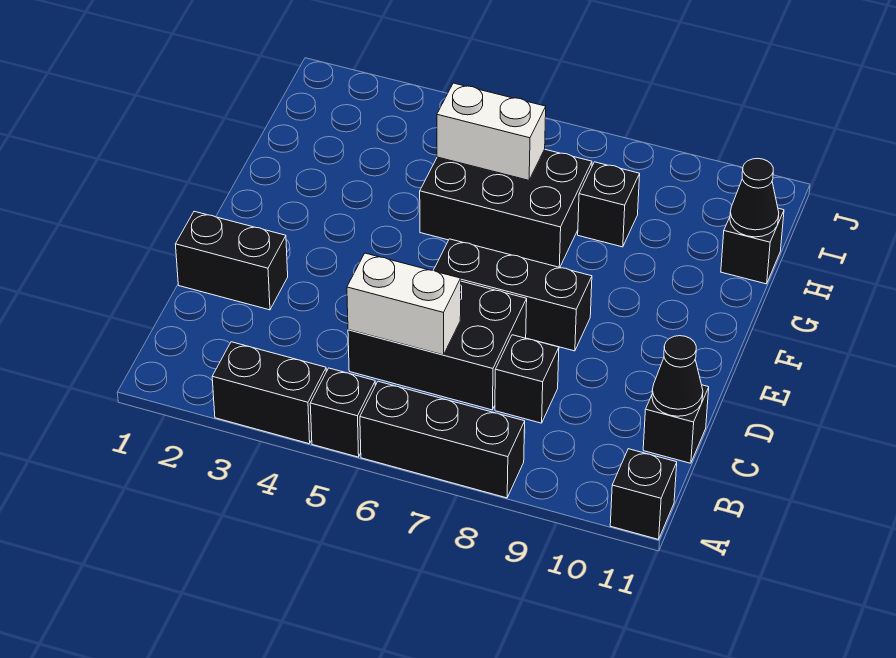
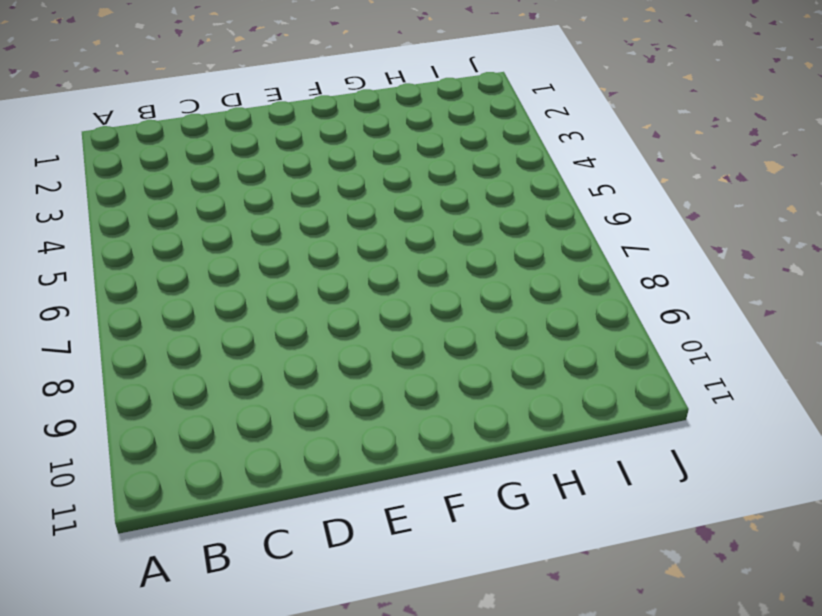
none -> black 1x2 brick [212,342,326,444]
none -> black 1x1 brick [310,368,375,457]
none -> black 1x3 brick [360,381,525,498]

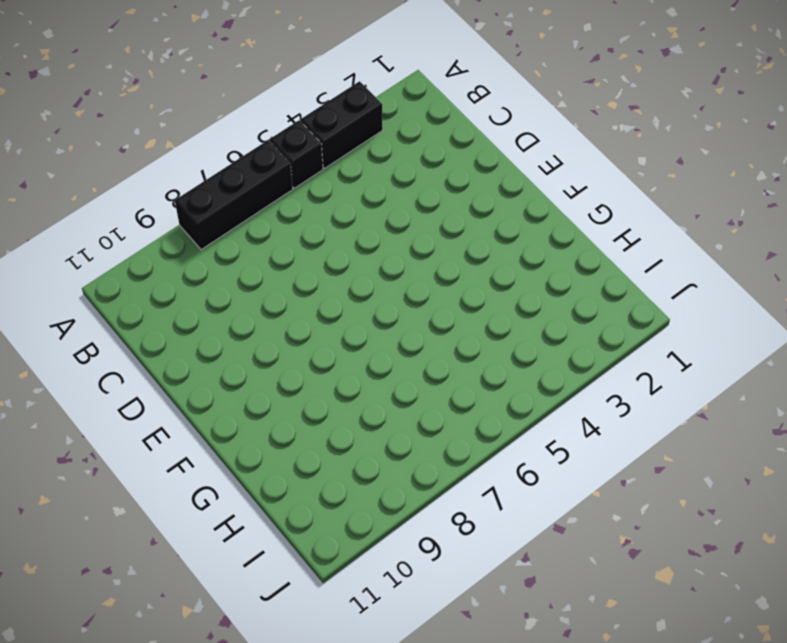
none -> black 1x1 brick [610,449,677,539]
none -> black 2x3 brick [348,281,527,410]
none -> black 1x1 brick [495,335,559,423]

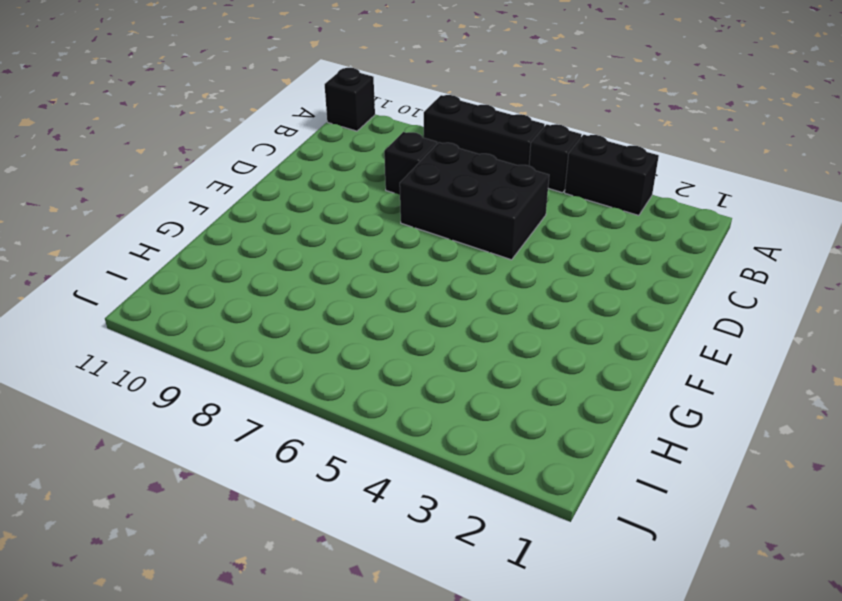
none -> black 1x1 brick [643,385,709,463]
none -> black 1x2 brick [175,211,288,310]
none -> black 1x3 brick [433,239,592,351]

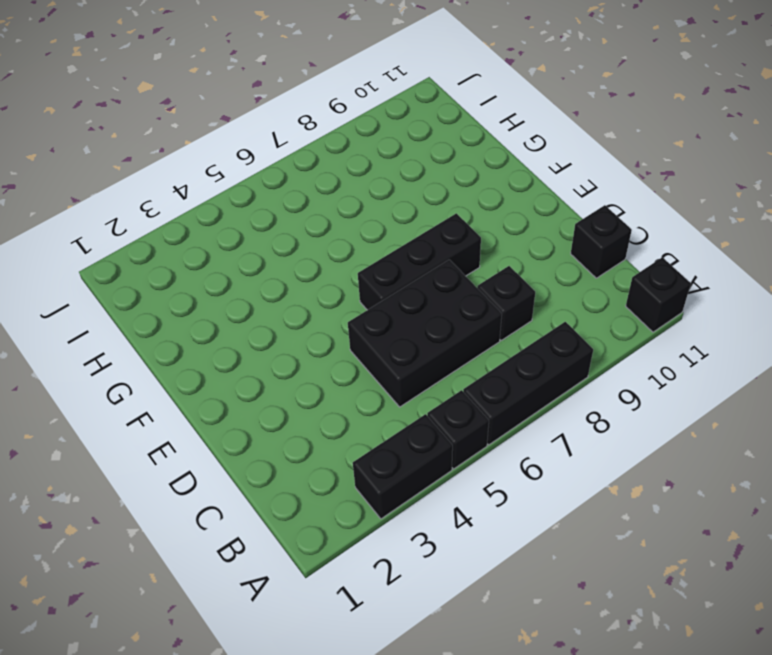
none -> black 1x2 brick [175,211,288,310]
none -> black 2x3 brick [420,149,592,267]
none -> black 1x1 brick [578,162,640,247]

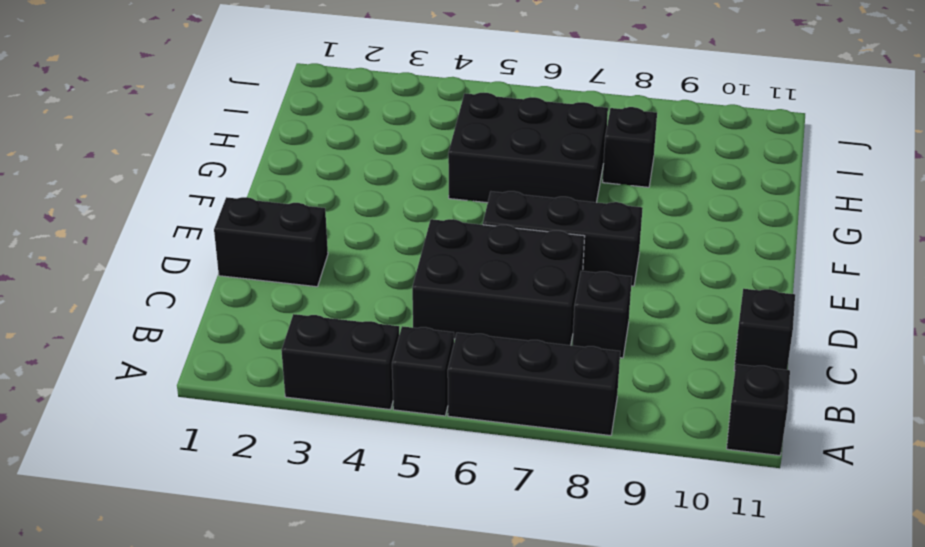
none -> black 1x1 brick [721,208,784,284]
none -> white 1x2 brick [347,253,461,355]
none -> black 1x1 cone [652,336,703,416]

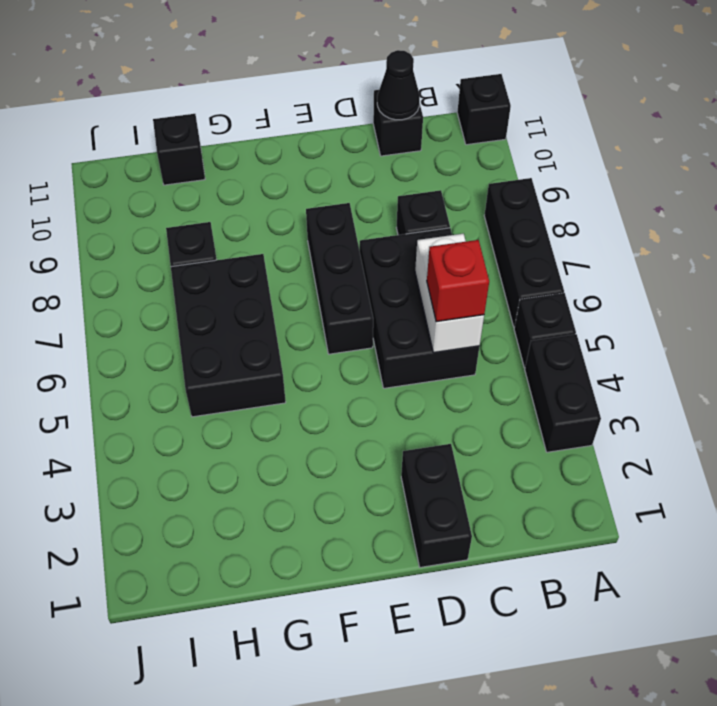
red 1x1 brick [427,240,489,322] -> none
none -> white 1x2 brick [437,83,546,180]
none -> black 1x1 cone [730,158,779,237]

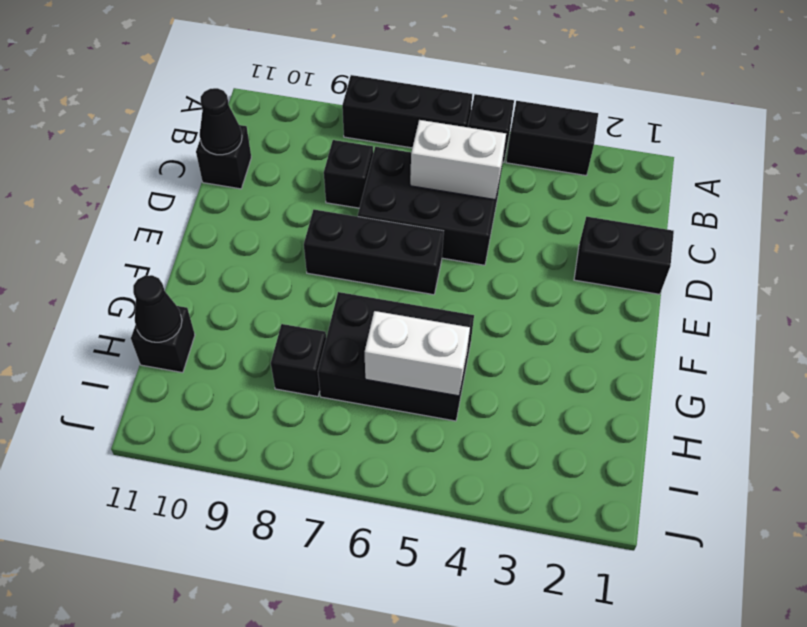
none -> black 1x1 brick [610,449,677,539]

